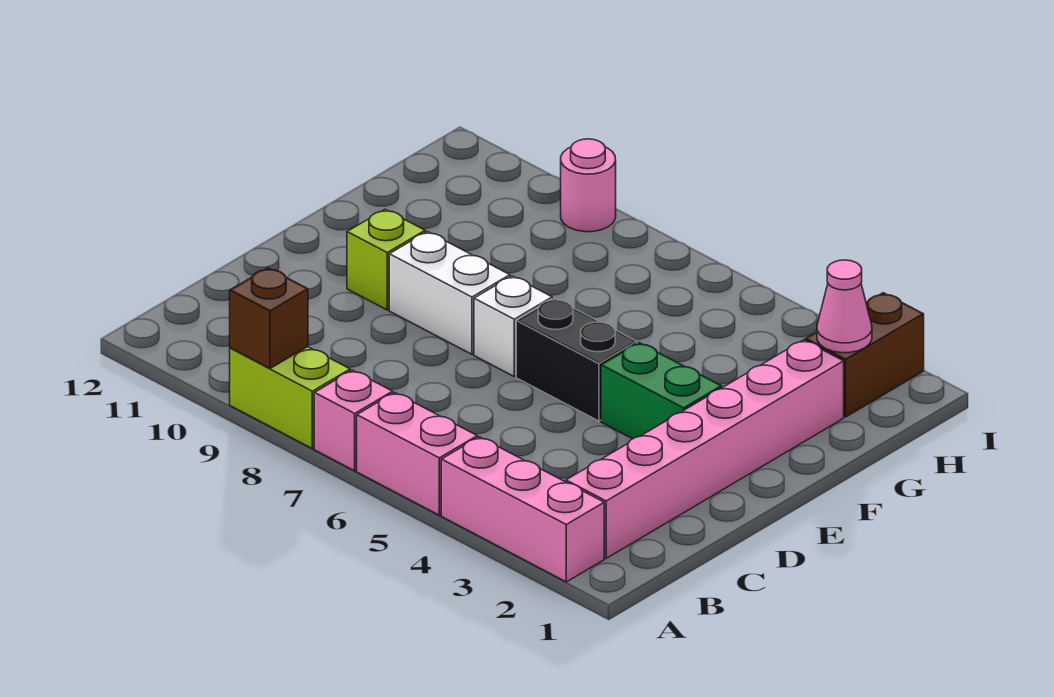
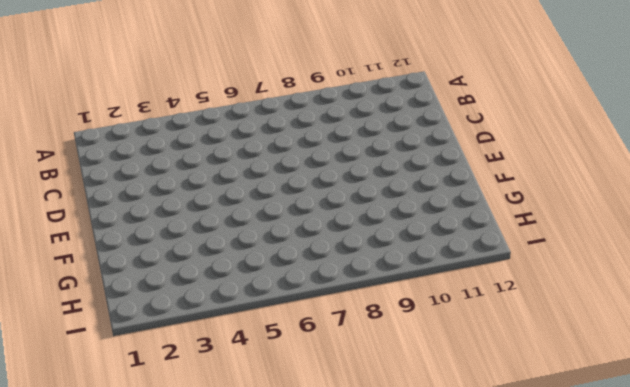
none -> pink 1x3 brick [441,437,604,582]
none -> pink 1x2 brick [357,392,477,515]
none -> pink 1x1 brick [314,370,393,471]

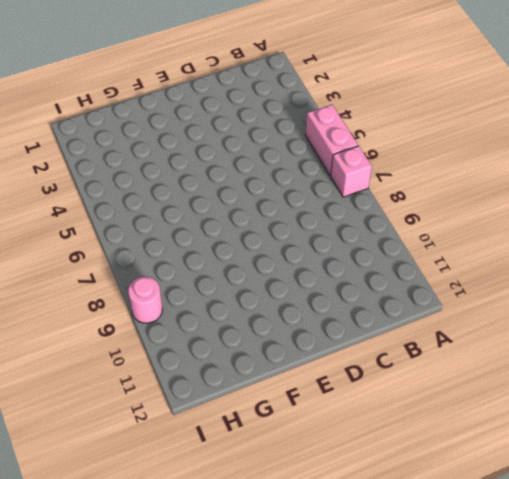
none -> pink 1x3 brick [441,437,604,582]
none -> lime 1x2 brick [230,347,350,449]
none -> pink 1x6 brick [566,340,844,558]

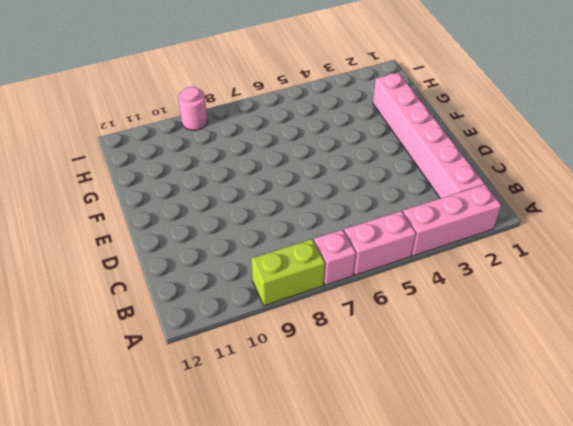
none -> green 1x2 brick [601,343,722,439]
none -> black 1x2 brick [516,298,637,421]
none -> white 1x1 brick [474,276,552,377]

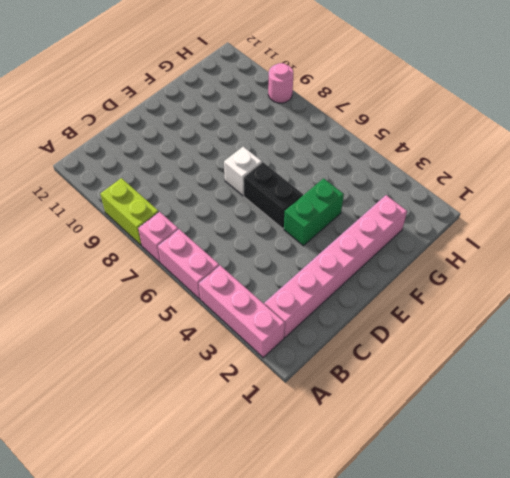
green 1x2 brick [284,178,344,246] -> green 1x2 brick turned to [601,343,722,439]
none -> white 1x2 brick [389,232,510,354]
none -> lime 1x1 brick [347,209,425,310]
none -> brown 1x2 brick [805,293,924,417]

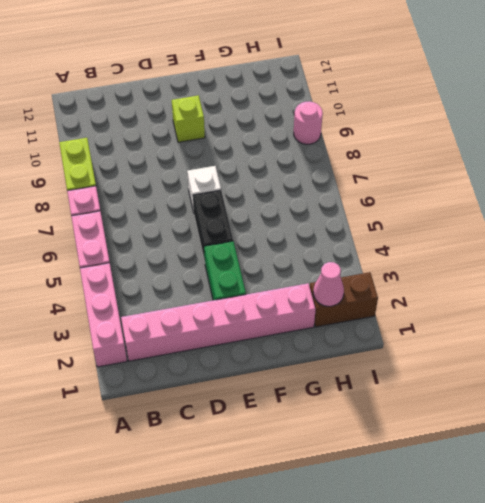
none -> white 1x2 brick [389,232,510,354]
none -> brown 1x1 brick [230,268,308,368]

